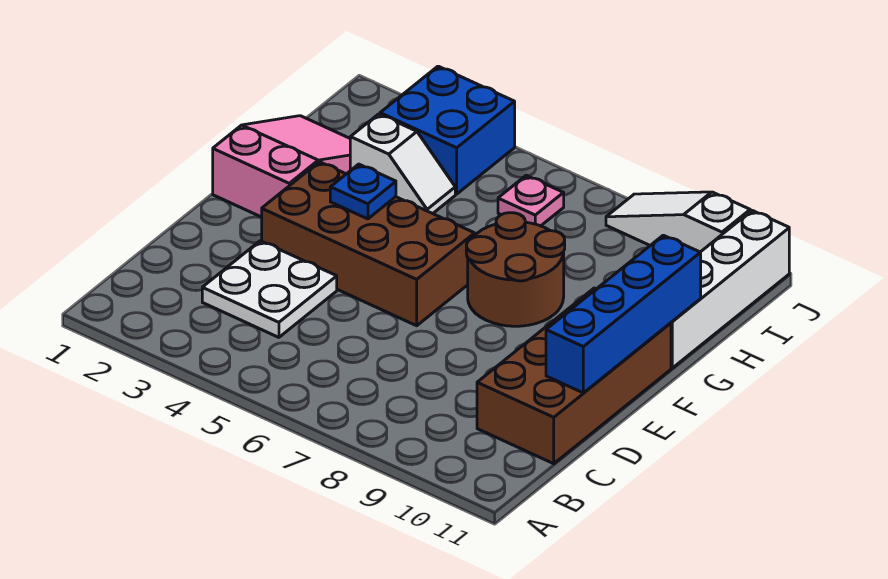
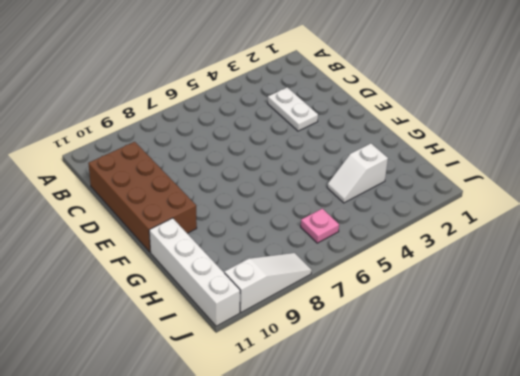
white 1x2 plate [268,87,318,131] -> white 2x2 plate [202,241,337,337]
none -> brown 2x4 brick [262,162,475,326]
none -> pink 2x3 slope [213,116,350,217]
none -> brown 2x2 round brick [466,213,565,326]

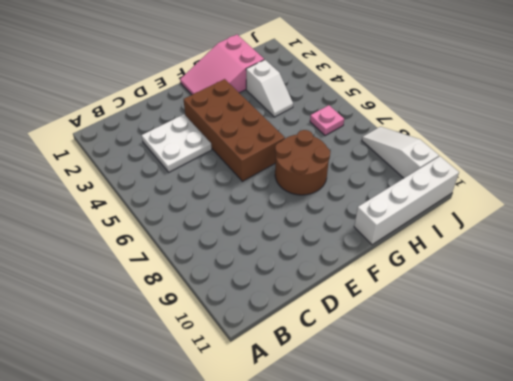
pink 2x3 slope [180,35,264,95] -> pink 2x3 slope turned to [213,116,350,217]
none -> brown 2x4 brick [477,288,671,464]
none -> blue 2x2 brick [380,66,515,194]
none -> blue 1x4 brick [546,235,701,393]

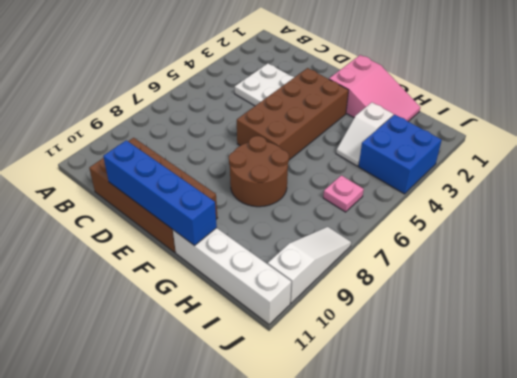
none -> blue 1x1 plate [330,164,396,219]

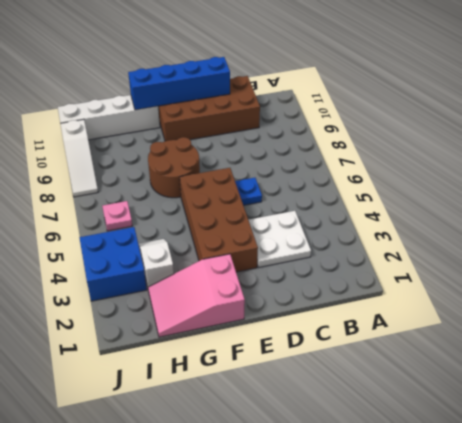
blue 1x1 plate [235,178,262,205] -> blue 1x1 plate moved to [330,164,396,219]

